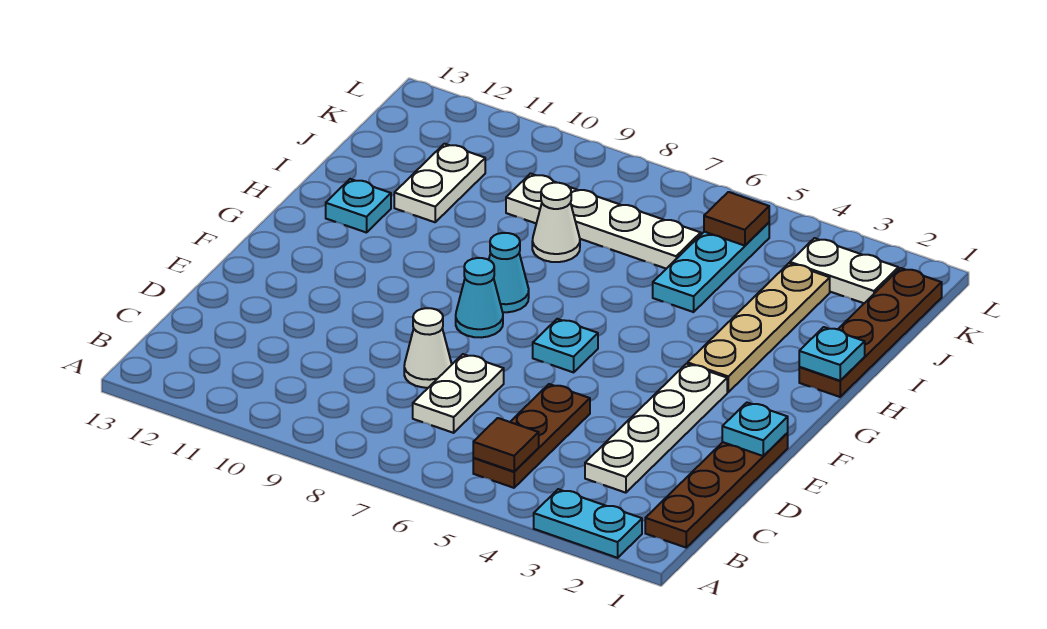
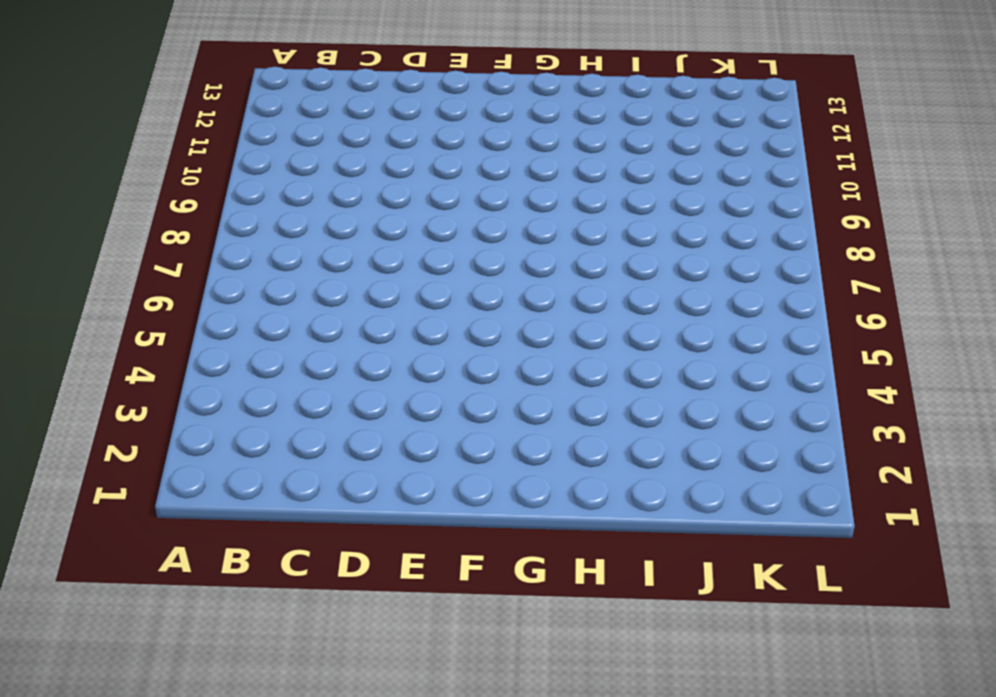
none -> cyan 1x2 plate [534,489,642,558]
none -> brown 1x4 plate [645,433,788,548]
none -> brown 1x3 plate [473,384,590,488]

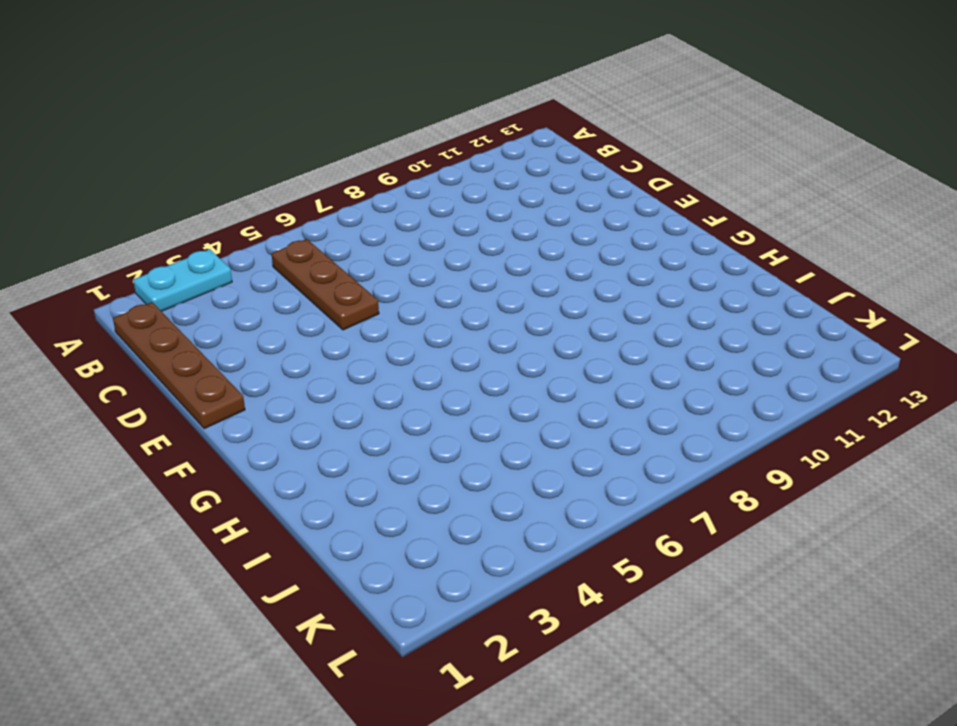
none -> white 1x4 plate [585,364,727,493]
none -> white 1x2 plate [413,354,504,433]
none -> white 1x1 cone [404,308,452,388]

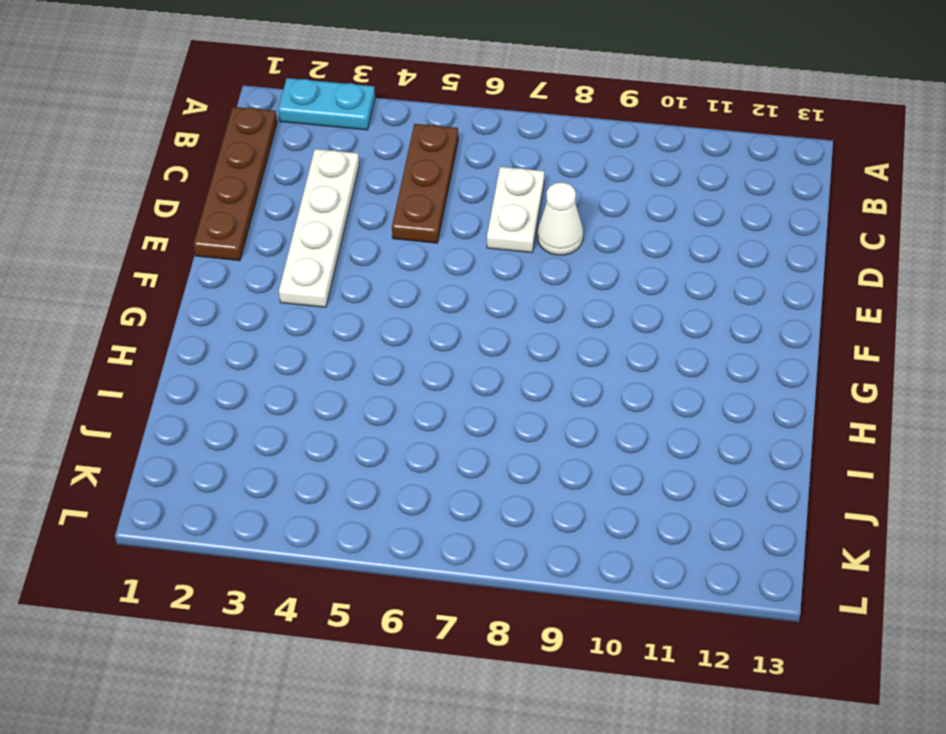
none -> cyan 1x1 plate [533,319,598,372]
none -> cyan 1x1 cone [456,258,503,337]
none -> tan 1x4 plate [688,263,830,392]

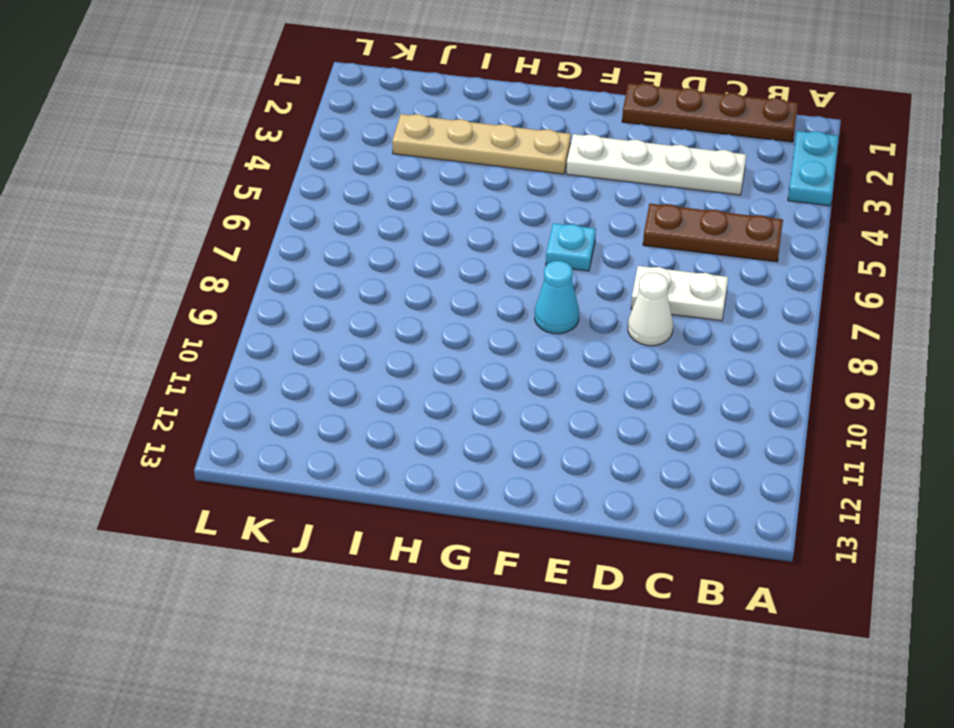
none -> cyan 1x1 cone [489,233,529,312]
none -> brown 1x4 plate [799,268,942,397]
none -> cyan 1x1 plate [326,179,391,233]

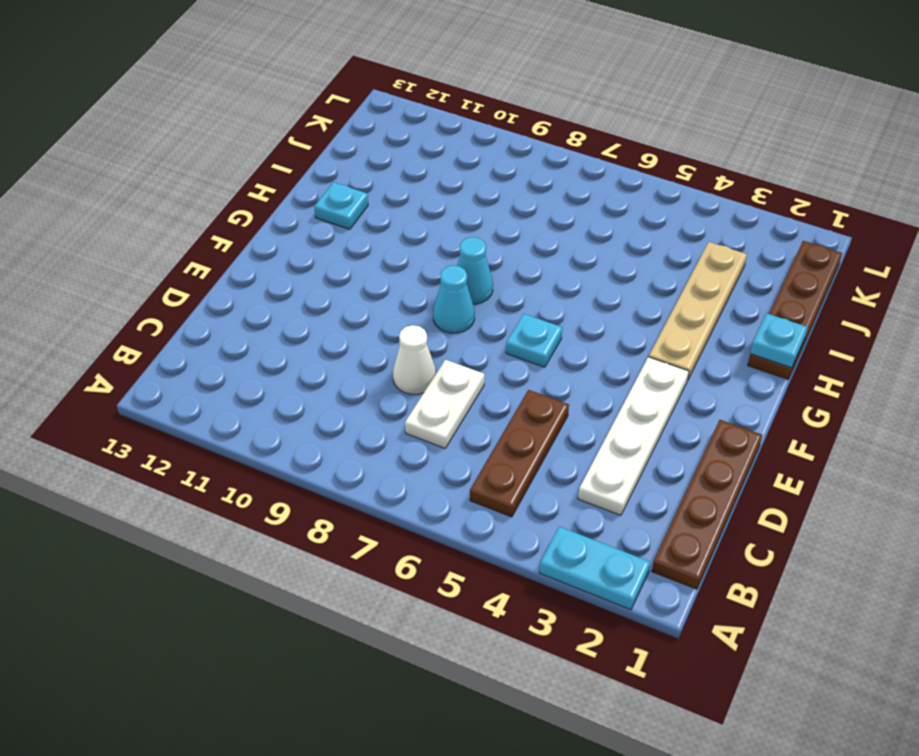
none -> cyan 1x3 plate [653,223,769,312]
none -> white 1x1 cone [532,183,580,262]
none -> white 1x2 plate [394,144,485,222]

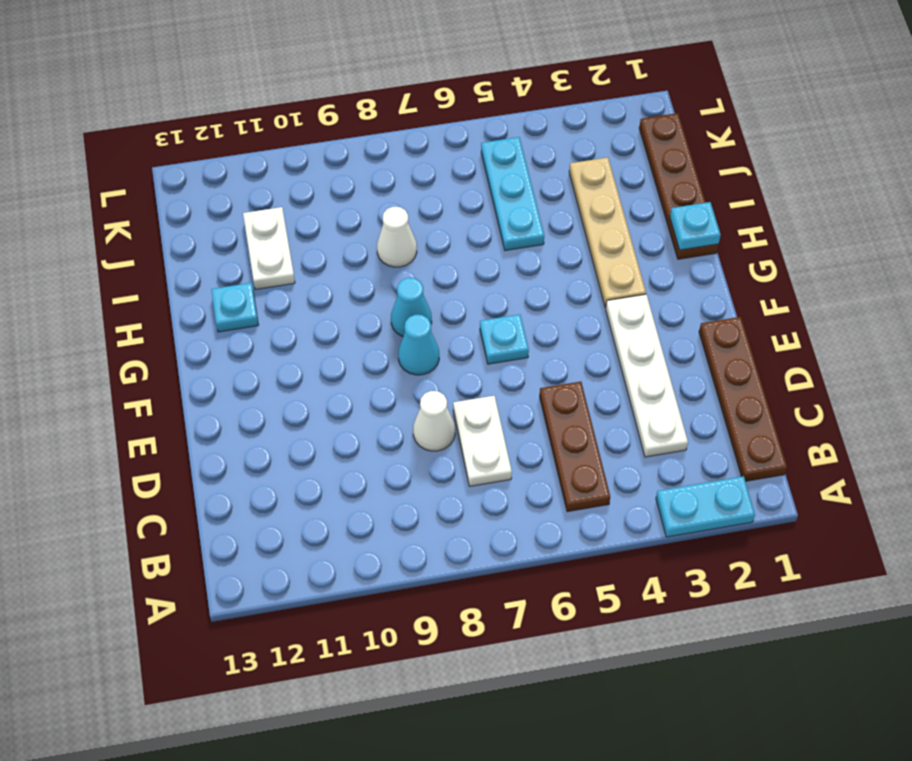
none -> white 1x4 plate [506,174,701,269]
none -> white 1x2 plate [790,238,898,303]
none -> brown 1x1 tile [473,418,539,472]

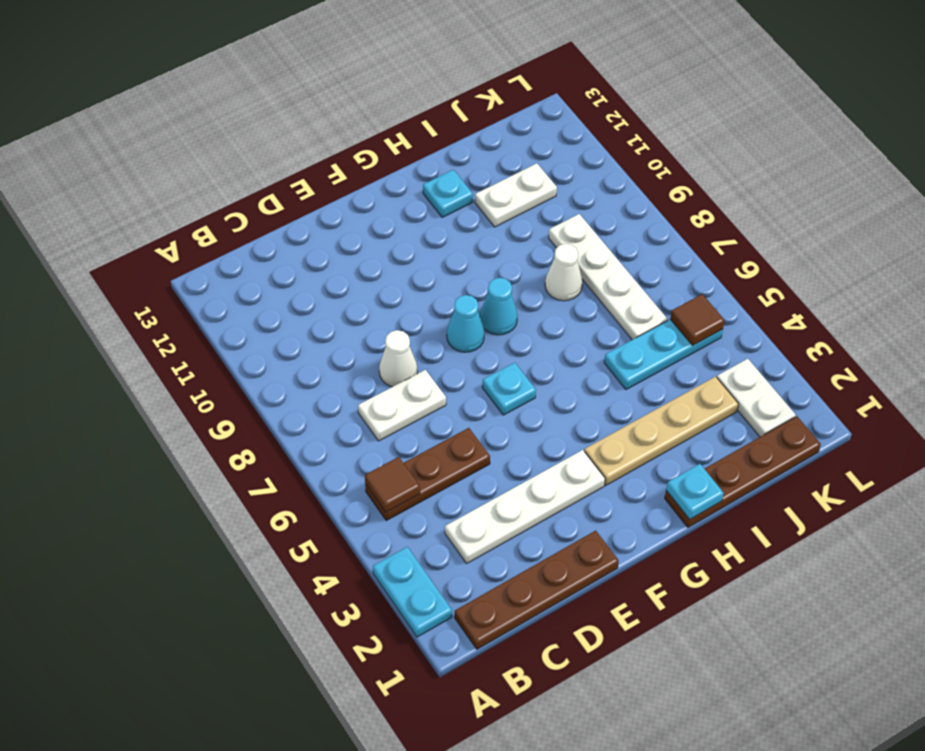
none -> cyan 1x1 plate [722,403,788,456]

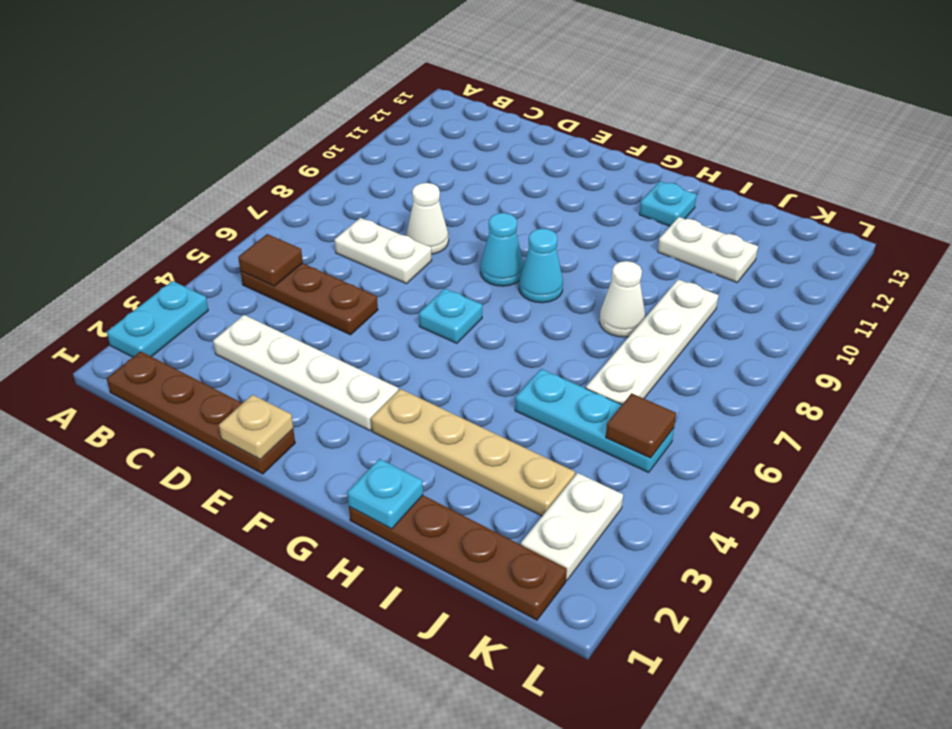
tan 1x1 plate [219,395,293,459] -> cyan 1x1 plate [722,403,788,456]

